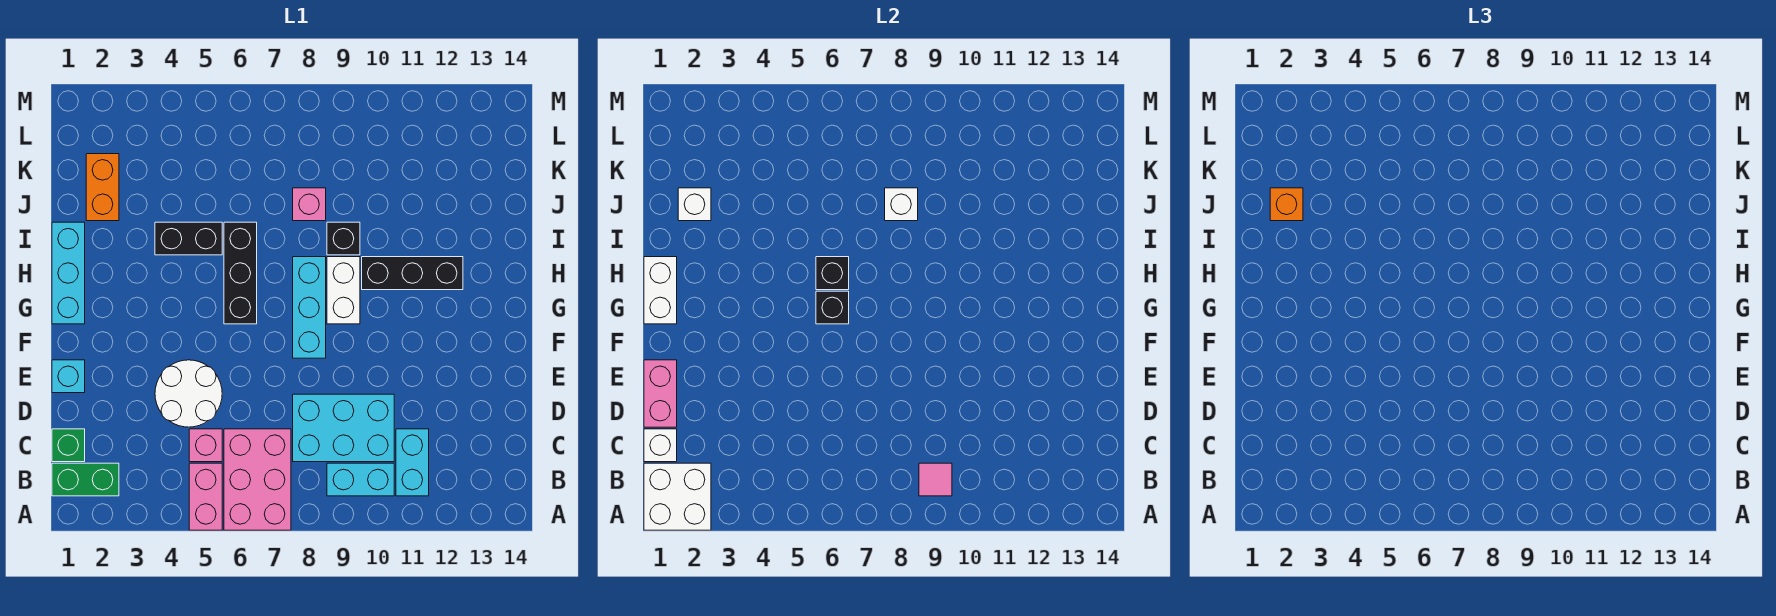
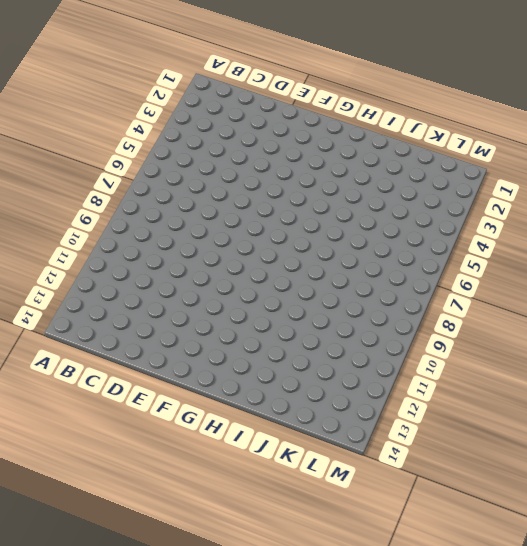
none -> pink 1x2 brick [189,463,222,530]
none -> pink 2x3 brick [224,429,291,530]
none -> green 1x2 brick [52,463,119,496]

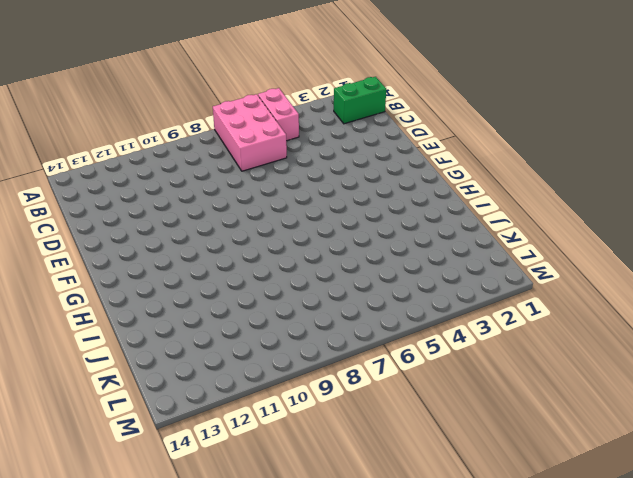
none -> cyan 1x2 brick [327,463,394,496]
none -> cyan 1x2 brick [396,429,429,496]
none -> green 1x1 brick [52,429,85,462]

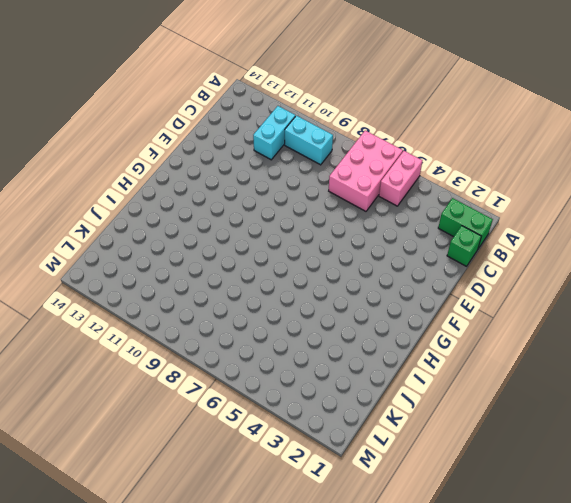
none -> pink 1x1 brick [189,429,222,462]
none -> cyan 2x3 brick [293,394,394,462]
none -> white 2x2 round brick [155,360,222,427]

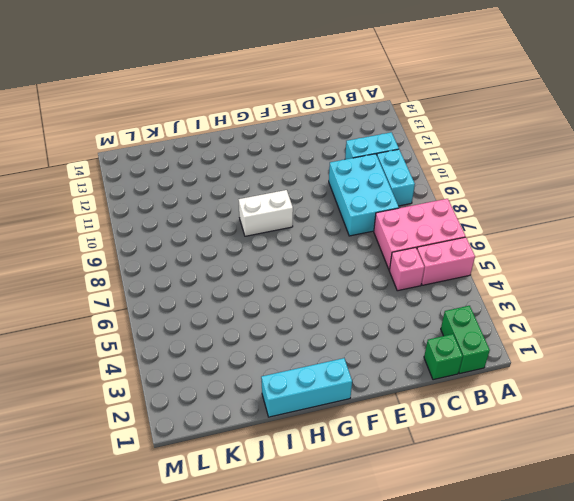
none -> white 2x2 round brick [155,360,222,427]
none -> cyan 1x1 brick [52,360,85,393]
none -> cyan 1x3 brick [293,257,326,358]

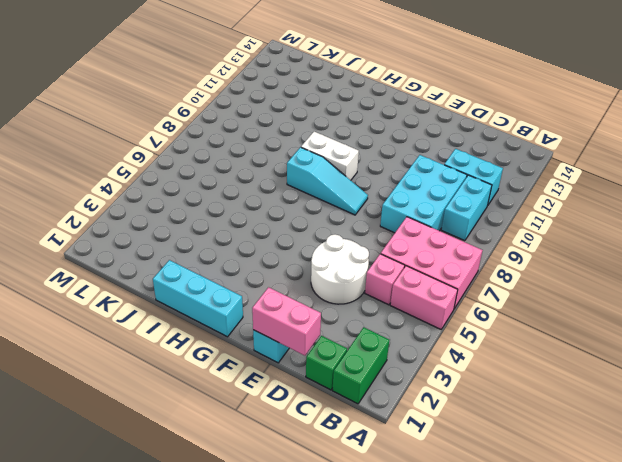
cyan 1x3 slope [287,147,368,215] -> cyan 1x3 brick [293,257,326,358]
none -> black 1x3 brick [224,222,257,324]
none -> black 1x3 brick [362,257,463,290]
none -> black 1x2 brick [155,222,222,255]

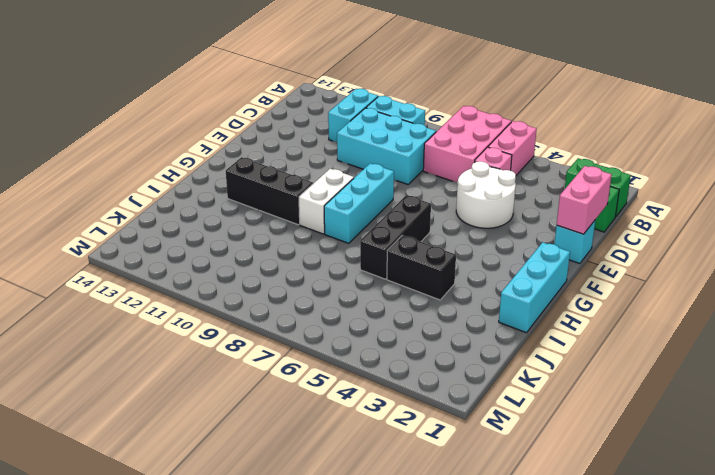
none -> black 1x1 brick [327,222,360,255]
none -> orange 1x2 brick [86,154,119,221]
none -> pink 1x1 brick [293,188,326,221]

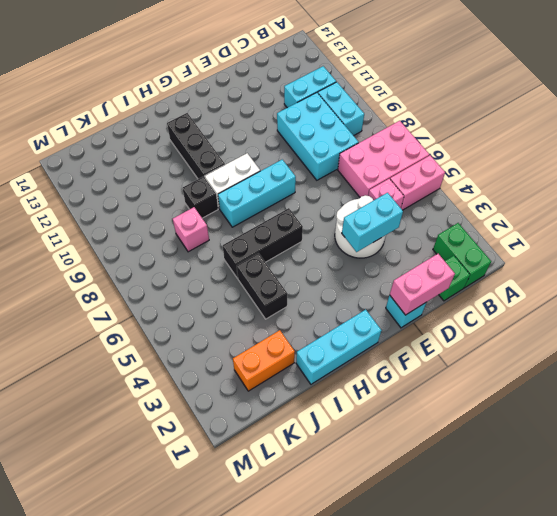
cyan 1x2 brick [342,193,403,252] -> none
none -> white 2x2 brick [644,463,711,530]
none -> pink 1x1 tile [919,463,952,496]
none -> white 1x1 brick [644,429,677,462]

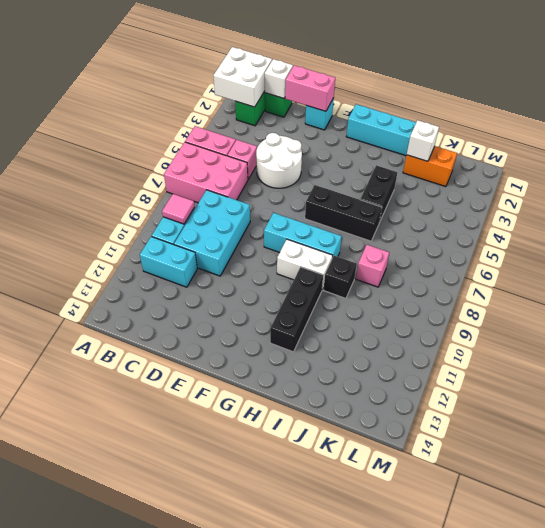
none -> white 1x2 brick [644,257,677,324]
none -> black 1x1 brick [816,291,849,324]
none -> black 1x1 brick [816,257,849,290]

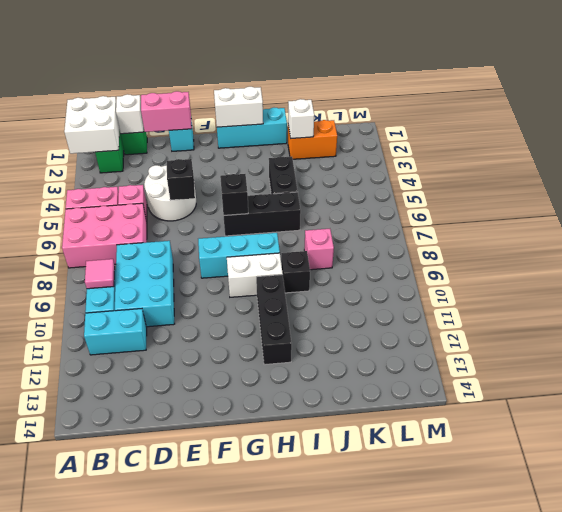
black 1x1 brick [167,159,195,200] -> black 1x1 brick moved to [816,257,849,290]
none -> white 1x1 brick [885,188,918,221]
none -> orange 1x1 brick [1270,188,1303,221]

